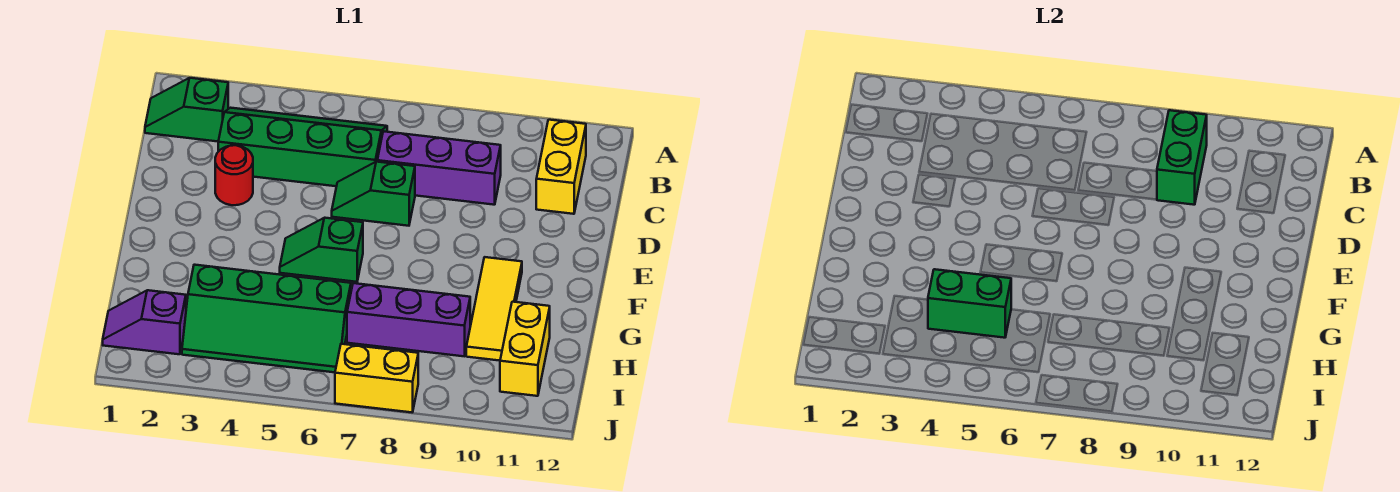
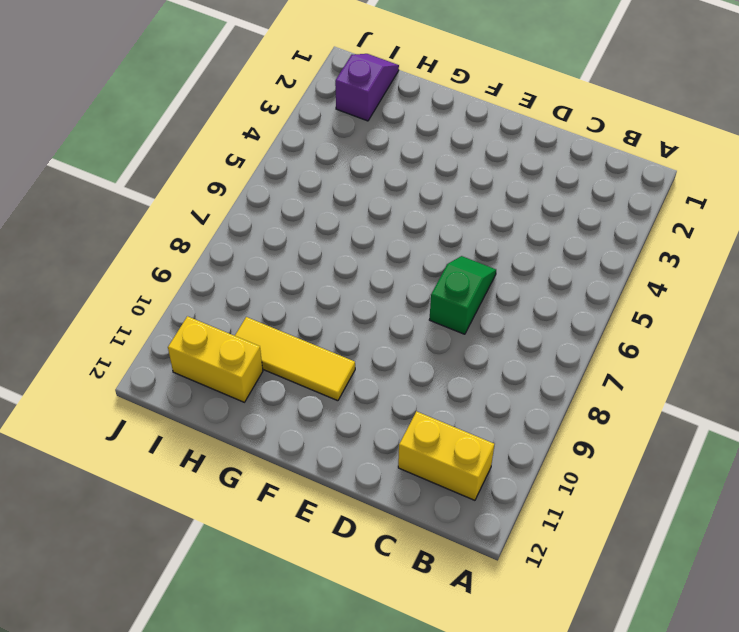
none -> green 1x2 slope [145,78,228,141]
none -> green 2x4 slope [218,108,387,186]
none -> purple 1x3 brick [377,131,501,205]

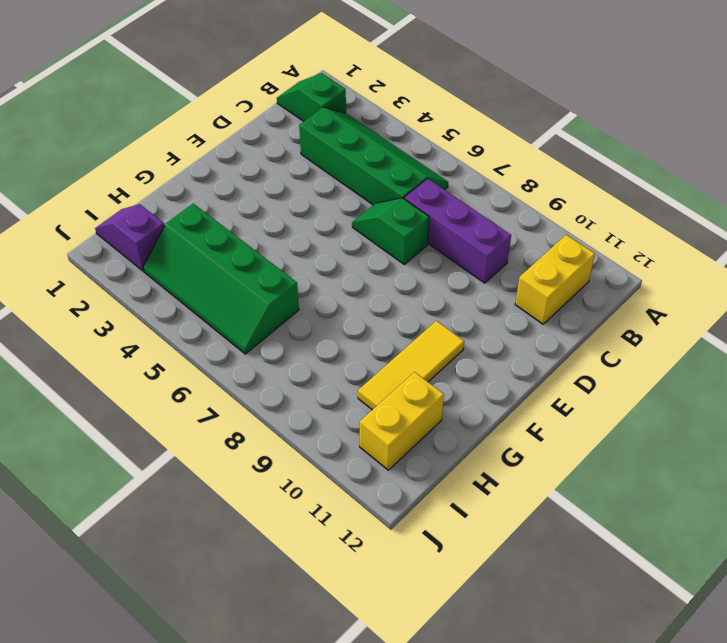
none -> red 1x1 round brick [215,145,253,205]
none -> green 1x2 slope [280,218,363,282]
none -> purple 1x3 brick [347,283,470,356]

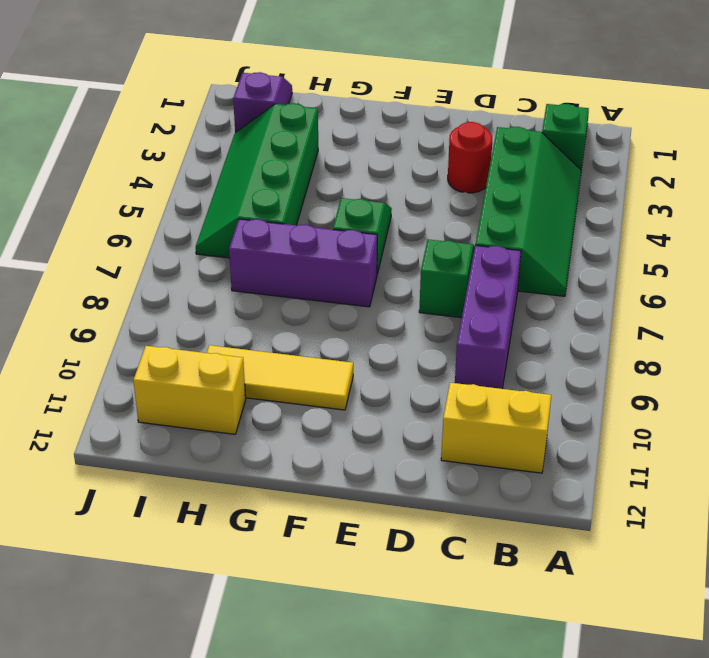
purple 1x3 brick [229,219,377,307] -> purple 1x3 brick turned to [347,283,470,356]
none -> yellow 1x2 brick [335,344,418,412]
none -> green 1x2 brick [1157,110,1207,205]
none -> green 1x2 brick [928,269,1011,338]

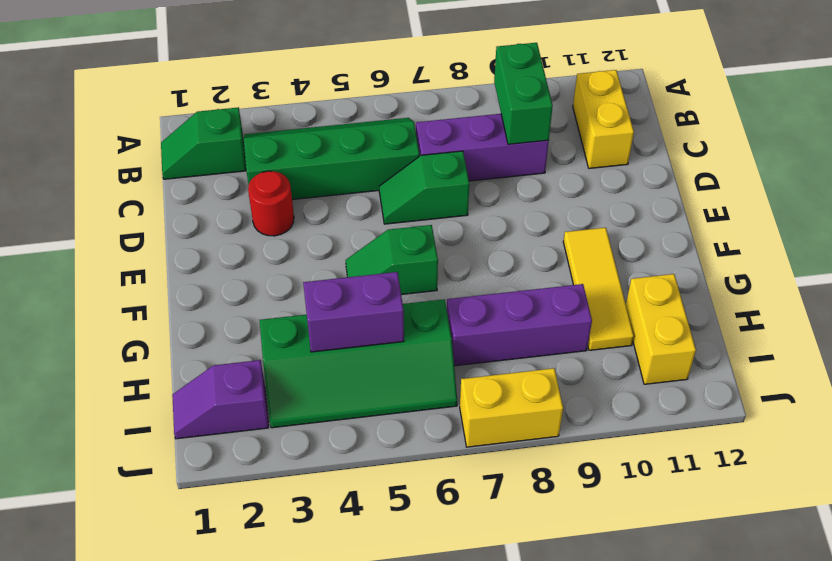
purple 1x2 brick [303,272,404,352] -> green 1x2 brick [928,269,1011,338]

